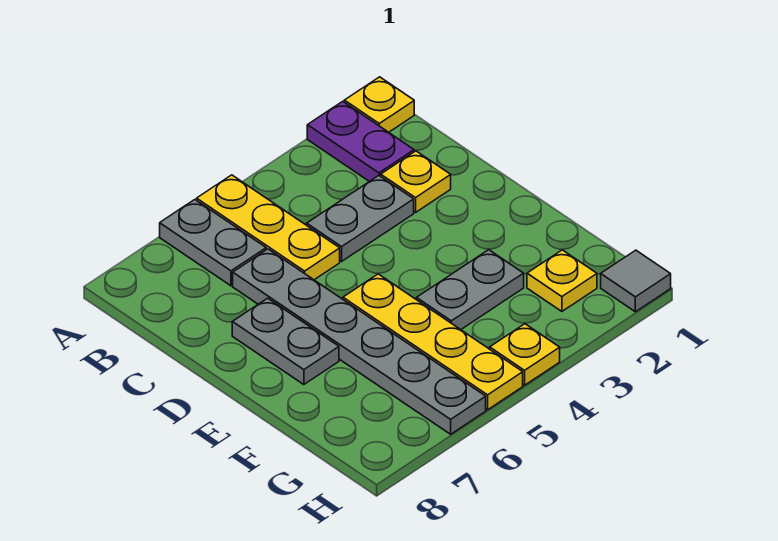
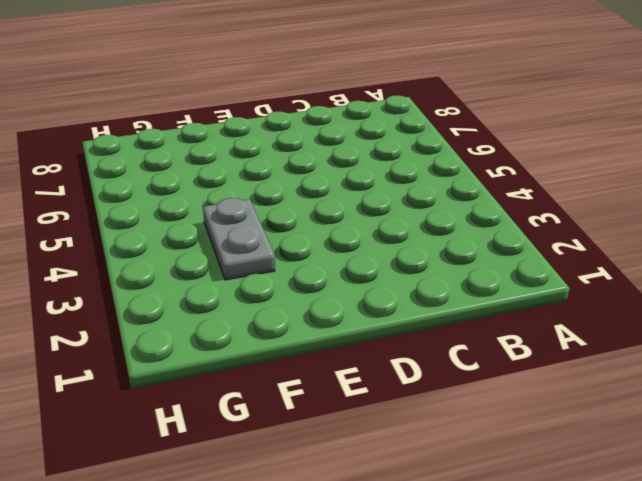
none -> yellow 1x1 plate [344,77,414,132]
none -> purple 1x2 plate [307,101,414,182]
none -> yellow 1x3 plate [197,175,340,280]

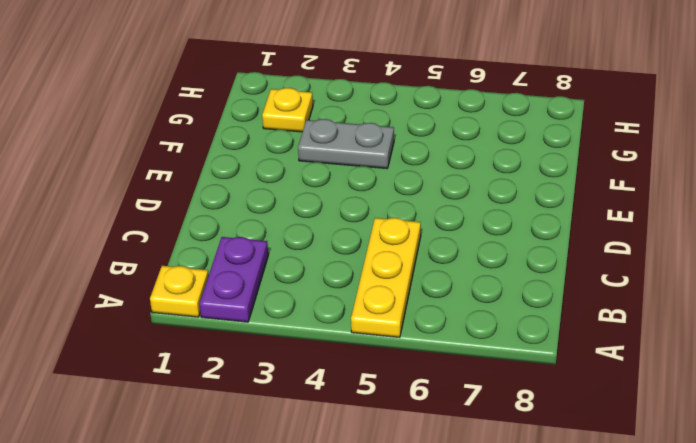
none -> grey 1x2 plate [160,200,266,286]
none -> yellow 1x1 plate [381,151,451,212]
none -> grey 1x2 plate [307,176,414,261]

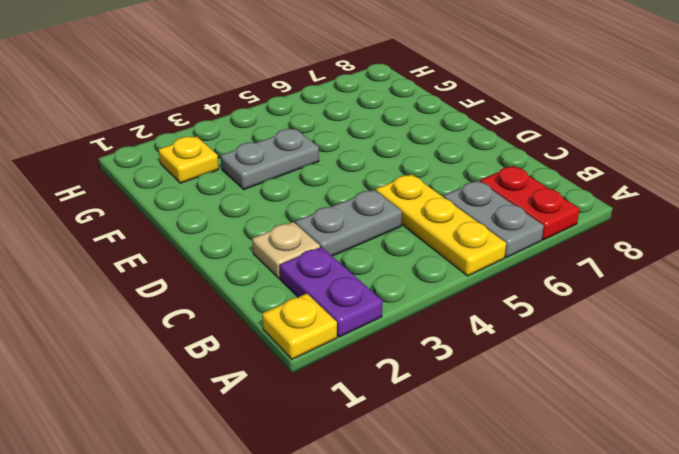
red 1x2 plate [480,166,580,240] -> none
tan 1x1 plate [252,222,320,279] -> yellow 1x1 plate [381,151,451,212]
none -> grey 1x6 plate [233,249,486,434]
none -> grey 1x2 plate [232,298,339,385]
none -> yellow 1x4 plate [343,274,523,410]

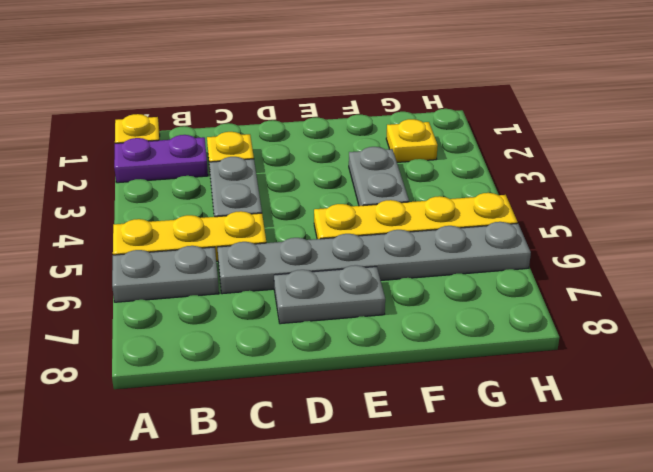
none -> grey 1x1 tile [601,250,671,312]
none -> yellow 1x1 plate [490,324,560,385]

